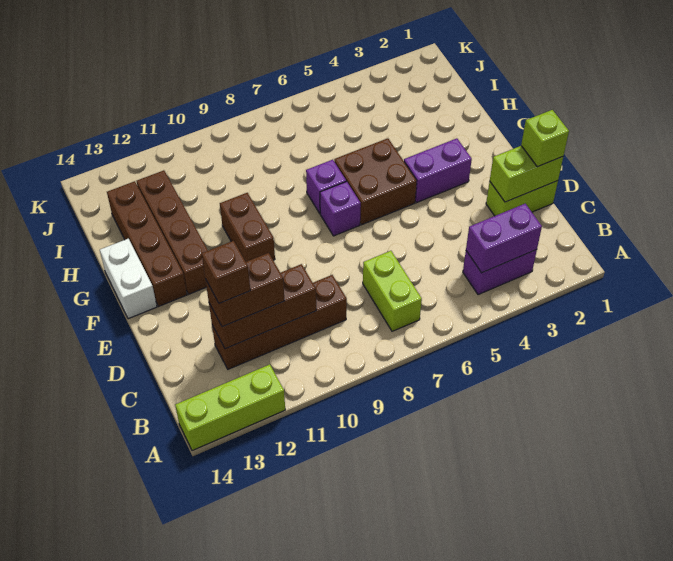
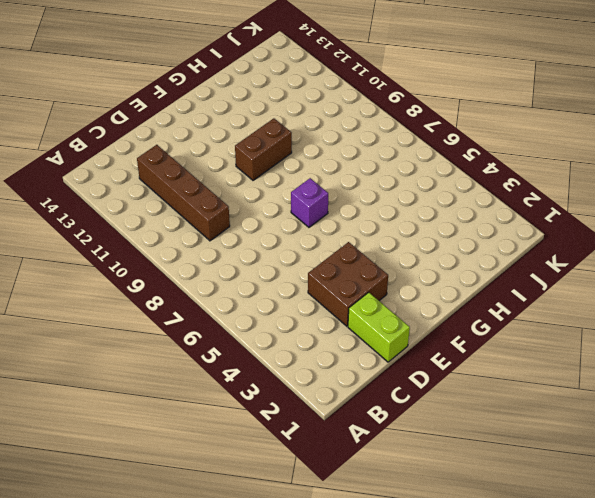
brown 2x2 brick [308,242,388,326] -> brown 2x2 brick moved to [334,138,417,225]
none -> lime 1x3 brick [175,364,285,451]
none -> purple 1x2 brick [463,250,537,295]
none -> lime 1x2 brick [363,251,422,331]

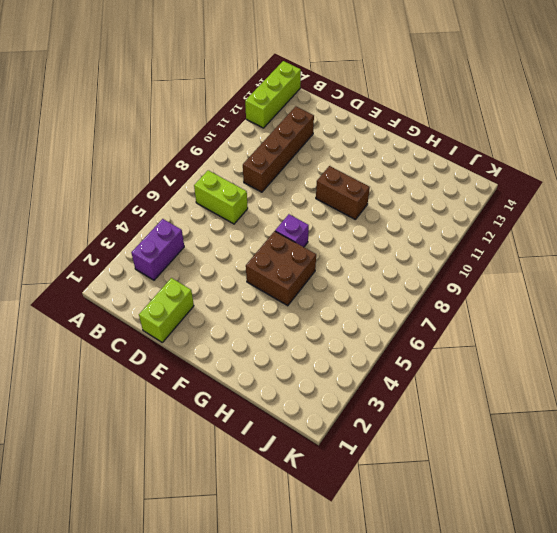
none -> purple 1x2 brick [404,138,472,203]
none -> brown 1x4 brick [137,170,208,294]
none -> brown 1x4 brick [107,181,187,306]

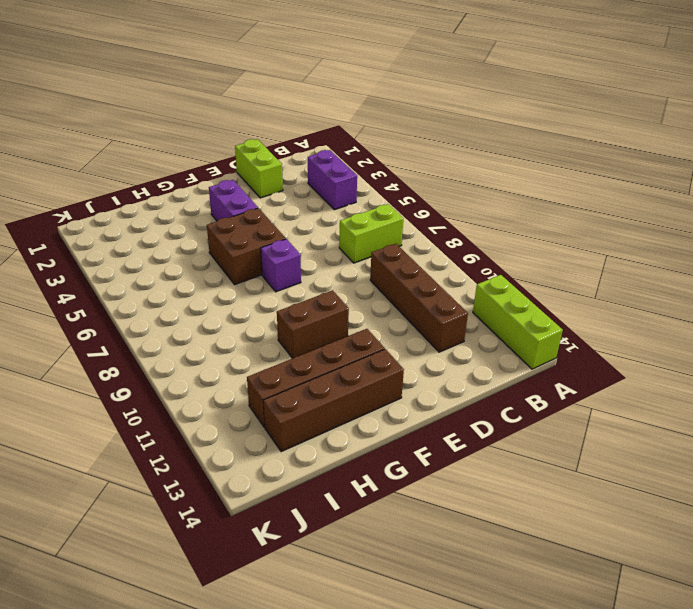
none -> white 1x2 brick [100,239,157,319]
none -> purple 1x1 brick [306,160,346,213]
none -> purple 1x2 brick [466,204,542,273]

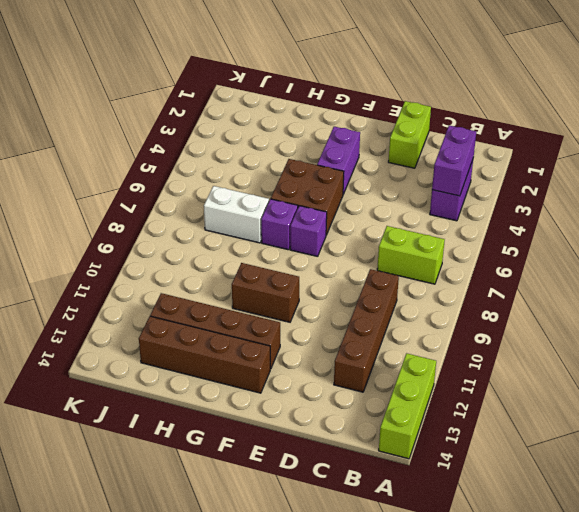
white 1x2 brick [204,186,269,243] -> white 1x2 brick moved to [100,239,157,319]
none -> brown 1x3 brick [209,264,316,349]
none -> lime 1x2 brick [490,146,563,202]
none -> brown 1x2 brick [205,253,284,327]

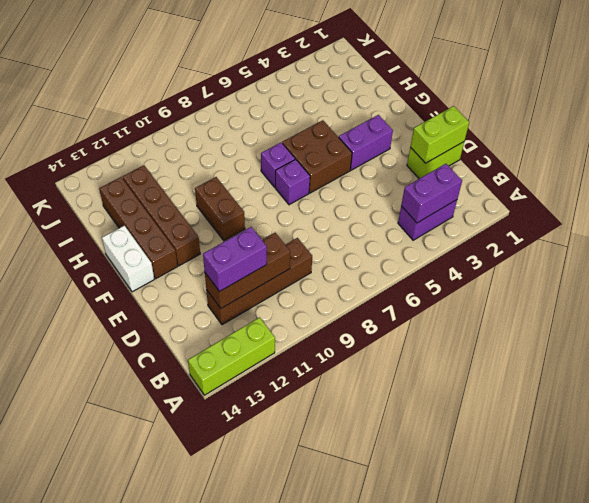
purple 1x2 brick [203,227,267,292] -> brown 1x2 brick [205,253,284,327]
none -> lime 1x2 brick [363,251,422,331]
none -> lime 1x1 brick [521,110,569,167]
none -> brown 1x1 brick [202,241,250,303]

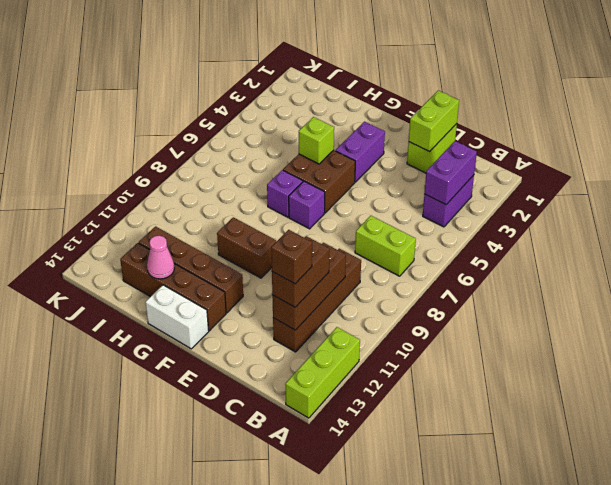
lime 1x1 brick [299,117,334,164] -> lime 1x1 brick moved to [521,110,569,167]
pink 1x1 cone [147,236,174,279] -> none

